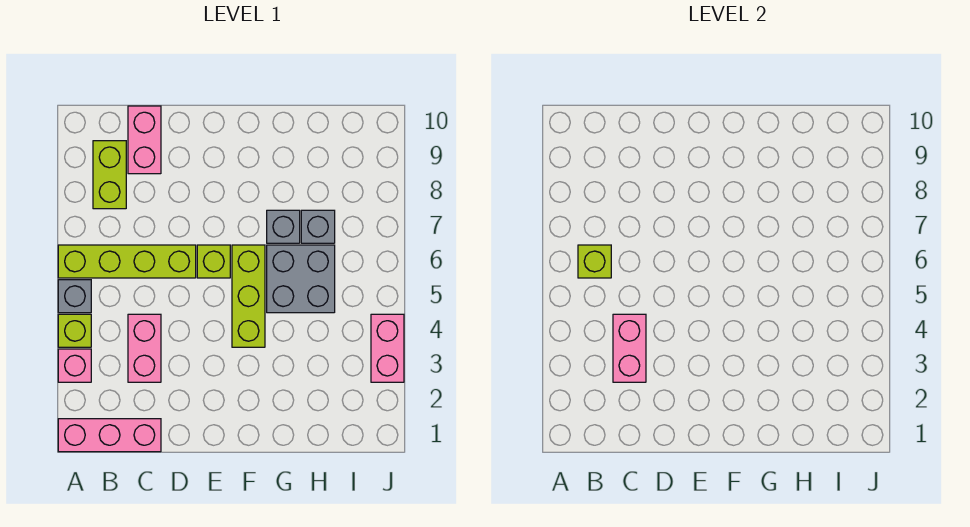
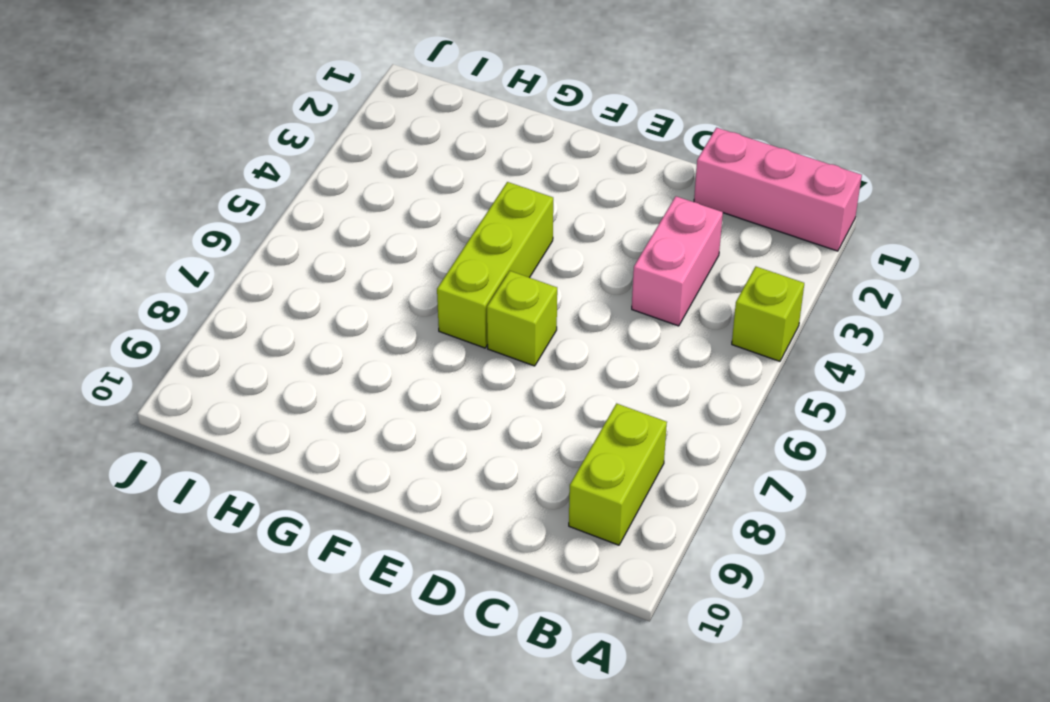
none -> pink 1x1 brick [58,349,91,382]
none -> grey 1x1 brick [58,280,91,313]
none -> lime 1x4 brick [58,245,196,278]

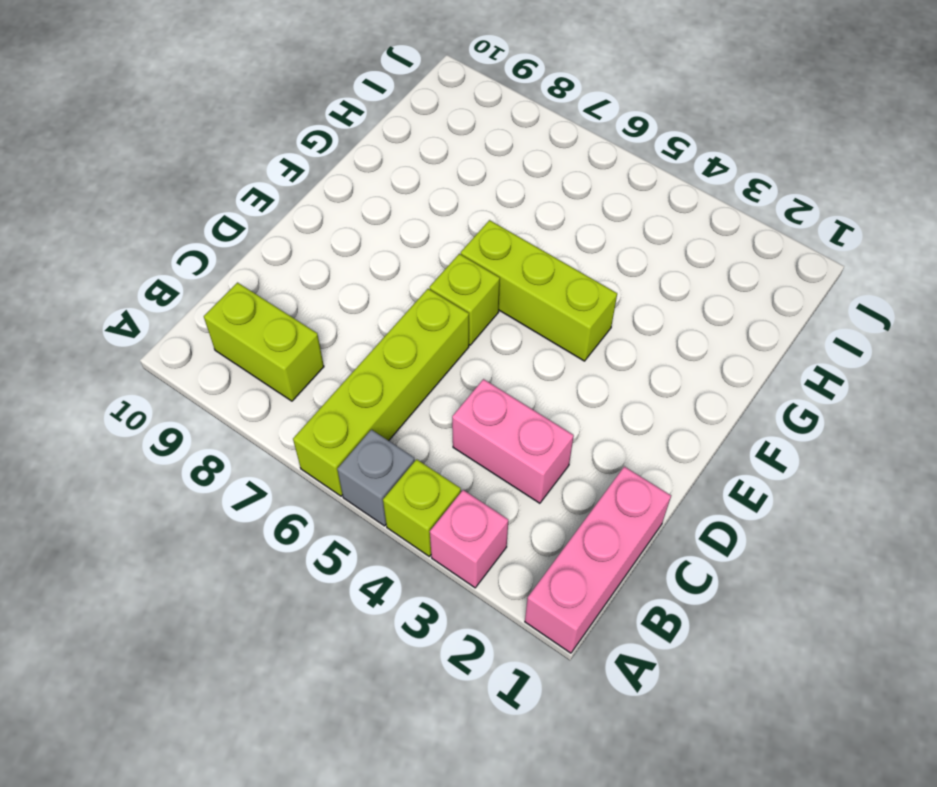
none -> pink 1x2 brick [128,106,161,174]
none -> grey 2x2 brick [267,245,335,313]
none -> grey 1x1 brick [267,210,300,243]

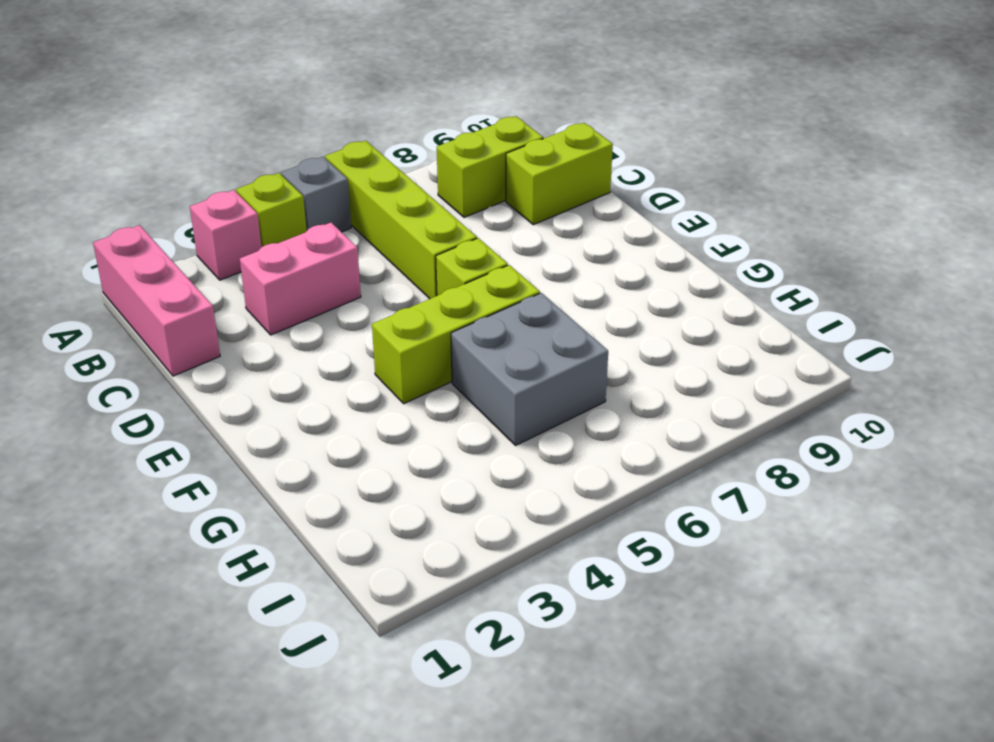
lime 1x2 brick [506,123,613,225] -> pink 1x2 brick [128,106,161,174]
none -> grey 1x1 brick [267,210,300,243]
none -> grey 1x1 brick [301,210,335,243]
none -> pink 1x2 brick [371,314,404,382]

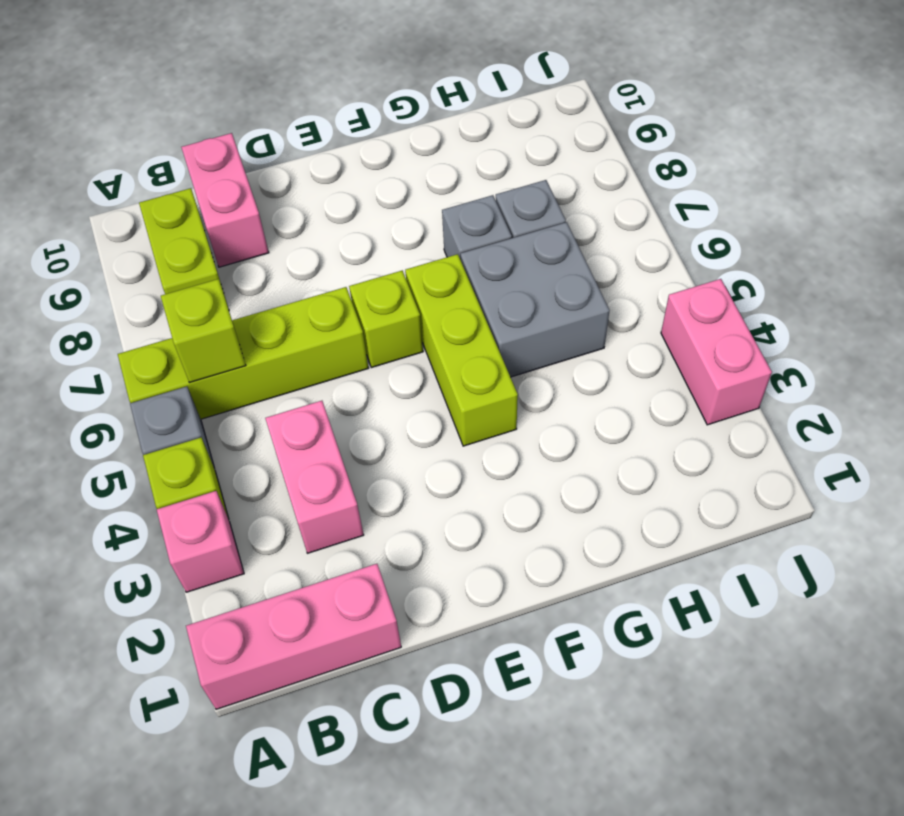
none -> pink 1x2 brick [613,314,646,382]

